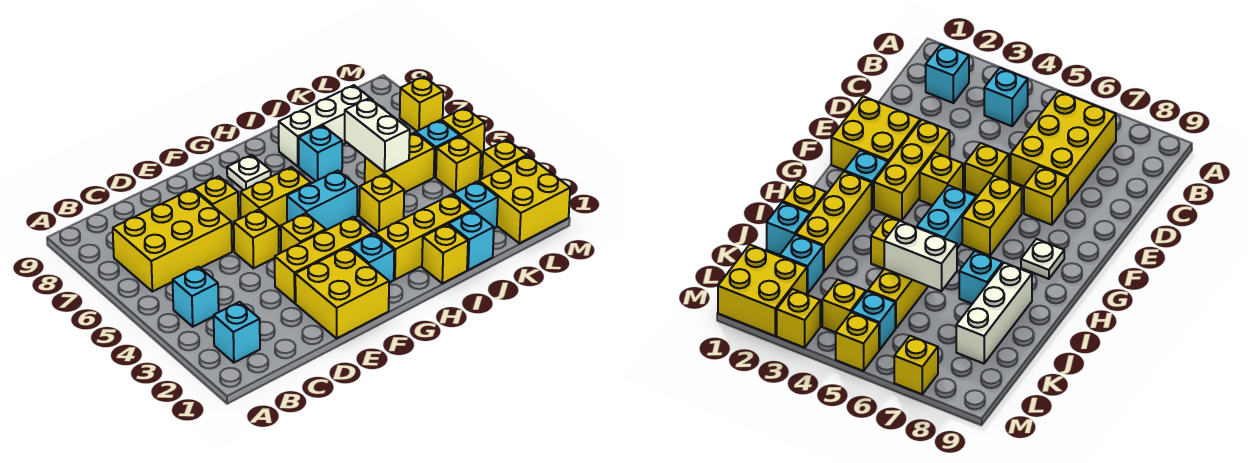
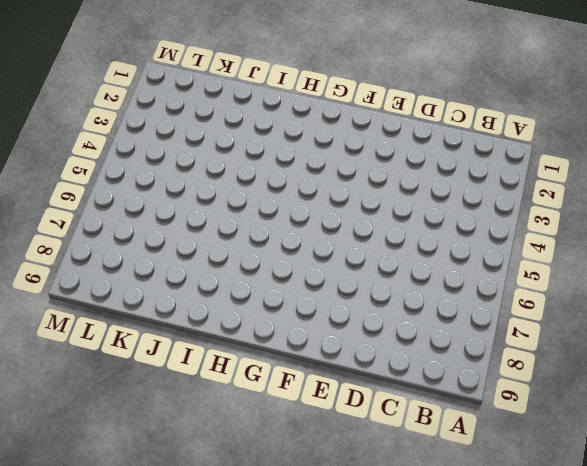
none -> cyan 1x1 brick [214,302,260,363]
none -> cyan 1x1 brick [173,267,219,327]
none -> yellow 2x3 brick [113,189,232,292]

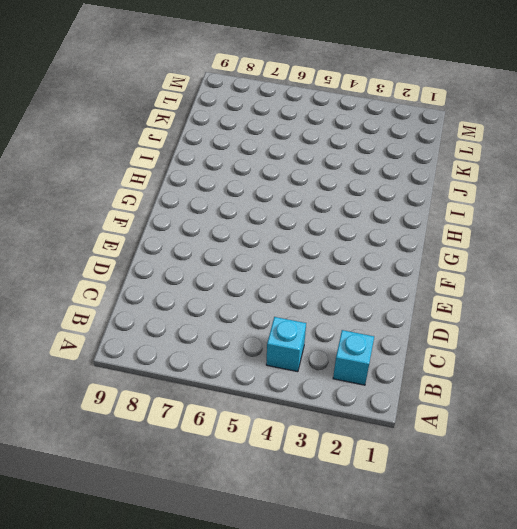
none -> yellow 2x3 brick [113,189,232,292]
none -> yellow 2x2 brick [295,247,389,338]
none -> yellow 1x3 brick [275,217,373,303]

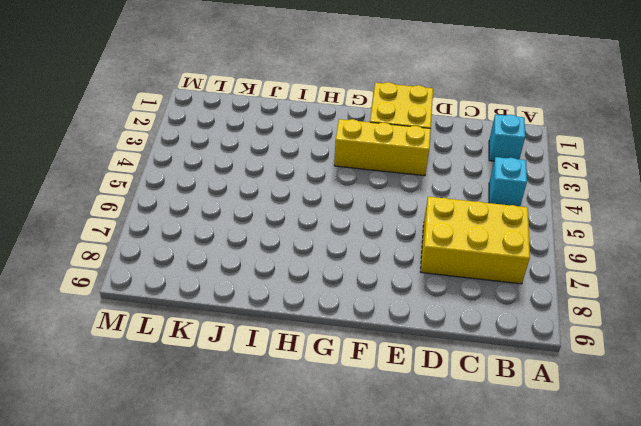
none -> yellow 1x1 brick [234,210,279,268]
none -> yellow 1x1 brick [194,176,238,225]
none -> yellow 1x1 brick [281,213,326,253]

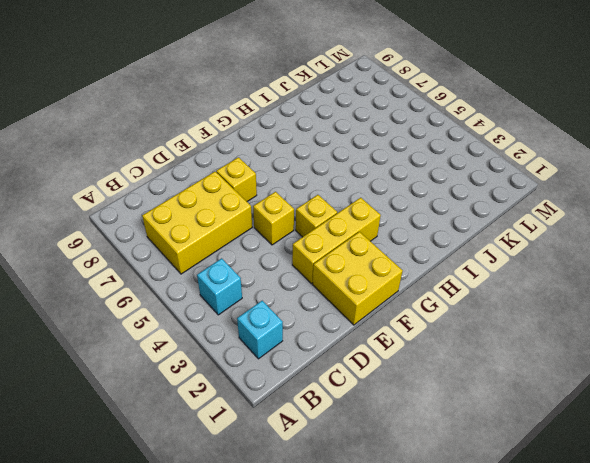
none -> yellow 1x2 brick [240,167,311,228]
none -> cyan 1x1 brick [349,234,394,283]
none -> cyan 1x2 brick [287,171,357,230]

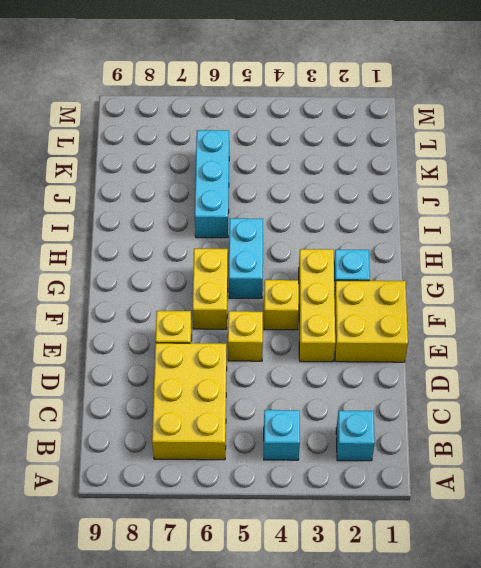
cyan 1x3 brick [195,130,229,238] -> none
none -> white 1x1 plate [227,155,271,190]
none -> yellow 1x3 brick [375,194,472,280]
none -> yellow 1x1 brick [422,224,468,283]

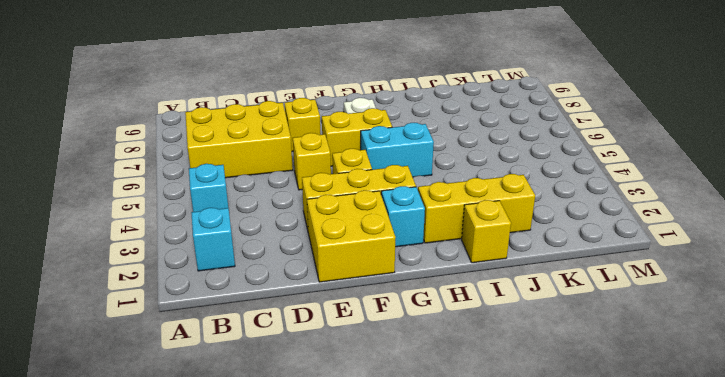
none -> yellow 1x1 brick [359,174,404,231]
none -> cyan 1x1 brick [299,126,342,181]
none -> white 1x3 brick [279,85,372,166]

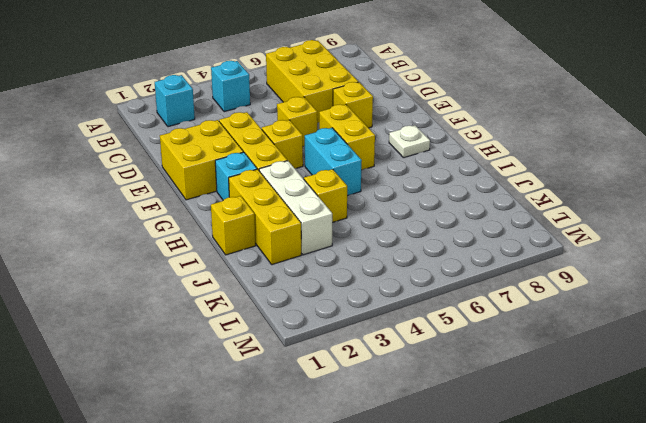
white 1x3 brick [259,161,332,255] -> white 1x3 brick moved to [279,85,372,166]
none -> cyan 1x1 brick [299,126,342,181]
none -> cyan 1x1 brick [449,211,494,270]
none -> yellow 1x2 brick [365,133,435,193]

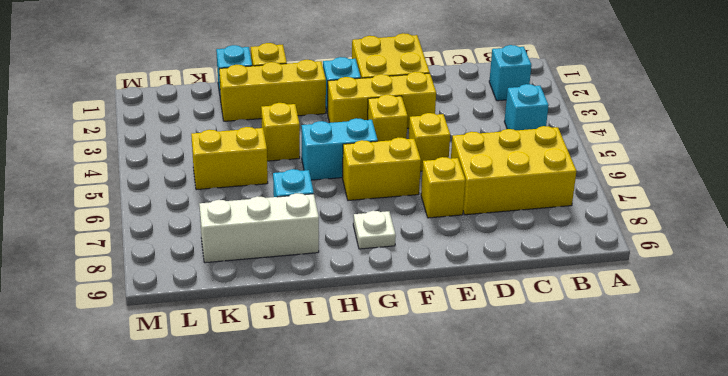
none -> cyan 1x1 brick [453,181,498,229]
none -> yellow 2x2 brick [479,156,570,243]
none -> yellow 1x1 brick [436,136,481,193]

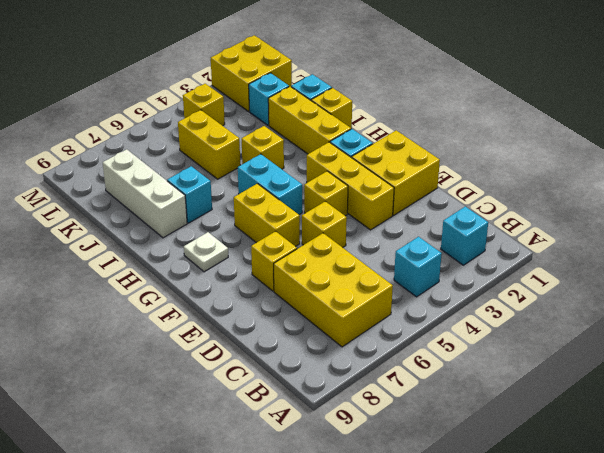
none -> cyan 1x1 brick [416,120,460,177]
none -> yellow 1x1 brick [482,140,527,179]
none -> yellow 1x1 brick [441,108,485,154]

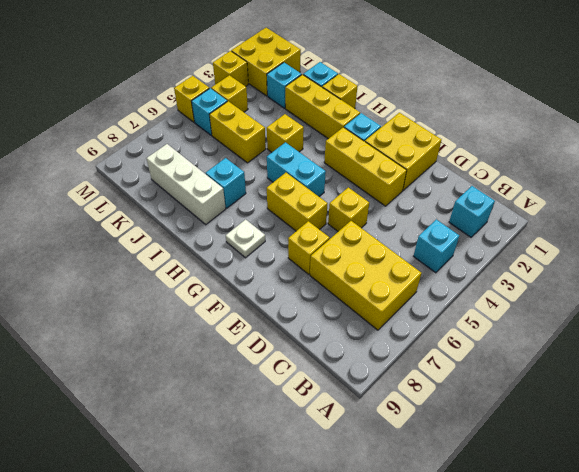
none -> yellow 1x1 brick [281,213,326,253]
none -> yellow 1x1 brick [400,77,443,131]
none -> white 1x2 brick [345,98,410,172]

